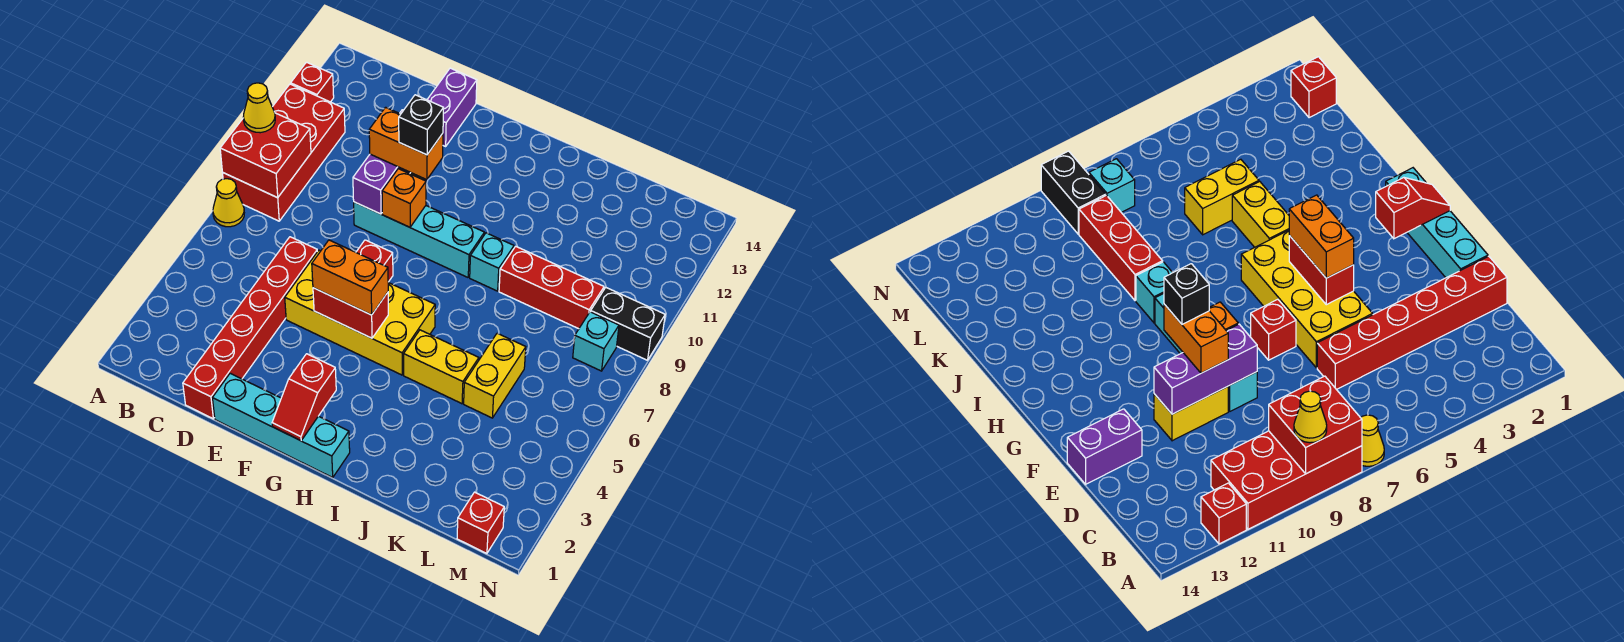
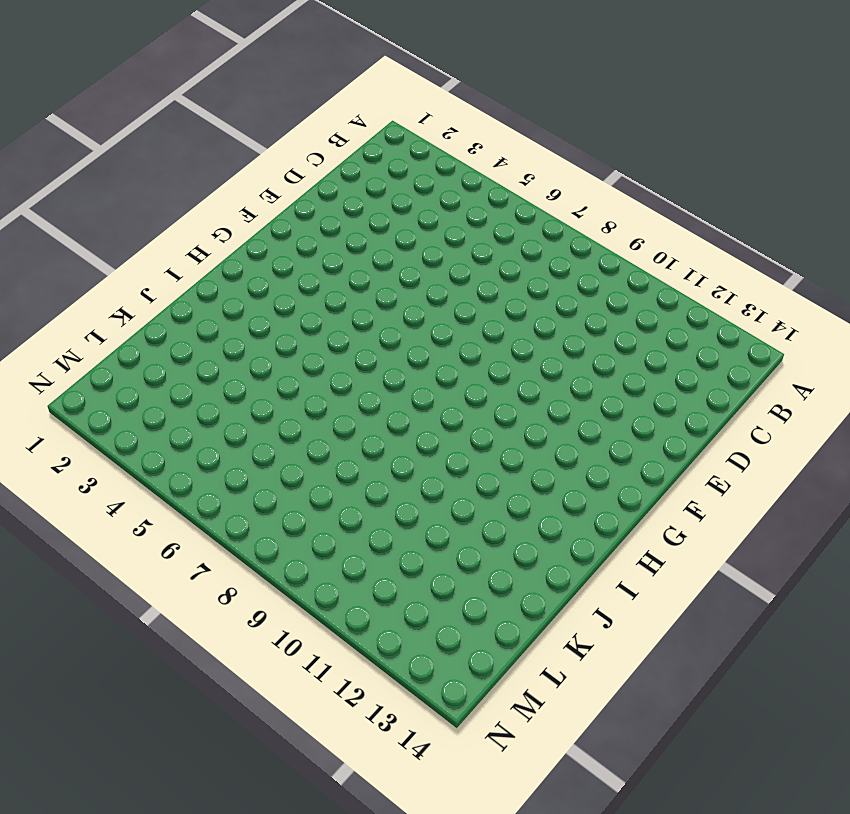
none -> yellow 1x1 cone [213,179,244,227]
none -> red 2x4 brick [223,84,345,221]
none -> red 1x1 brick [291,62,334,102]

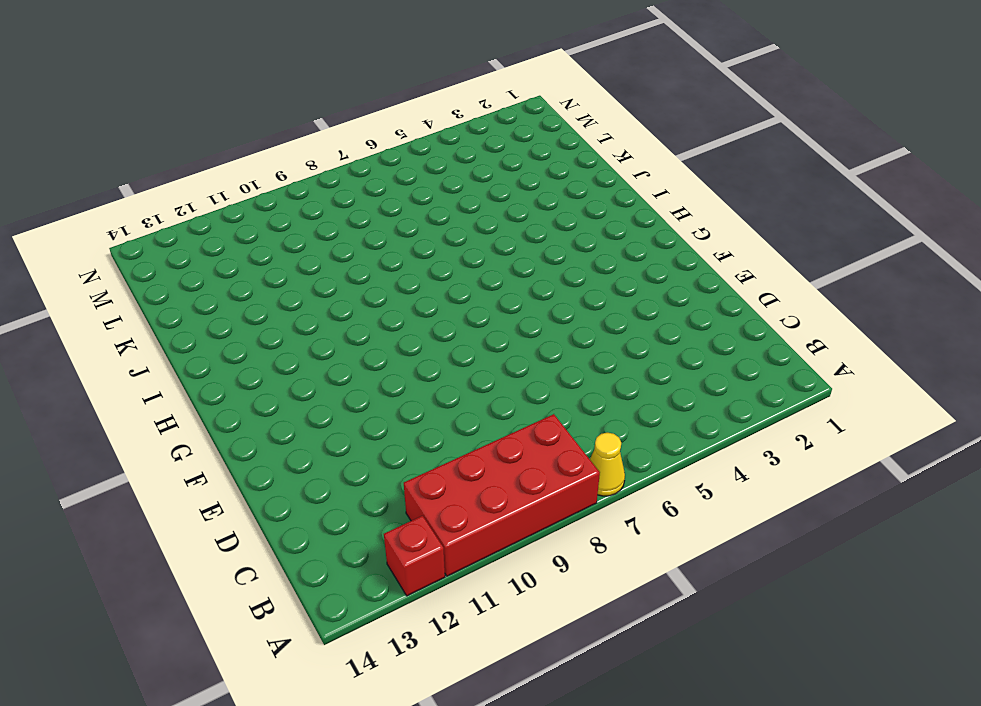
none -> red 1x6 brick [183,237,317,419]
none -> cyan 1x4 brick [213,373,350,477]
none -> yellow 2x4 brick [285,250,435,375]

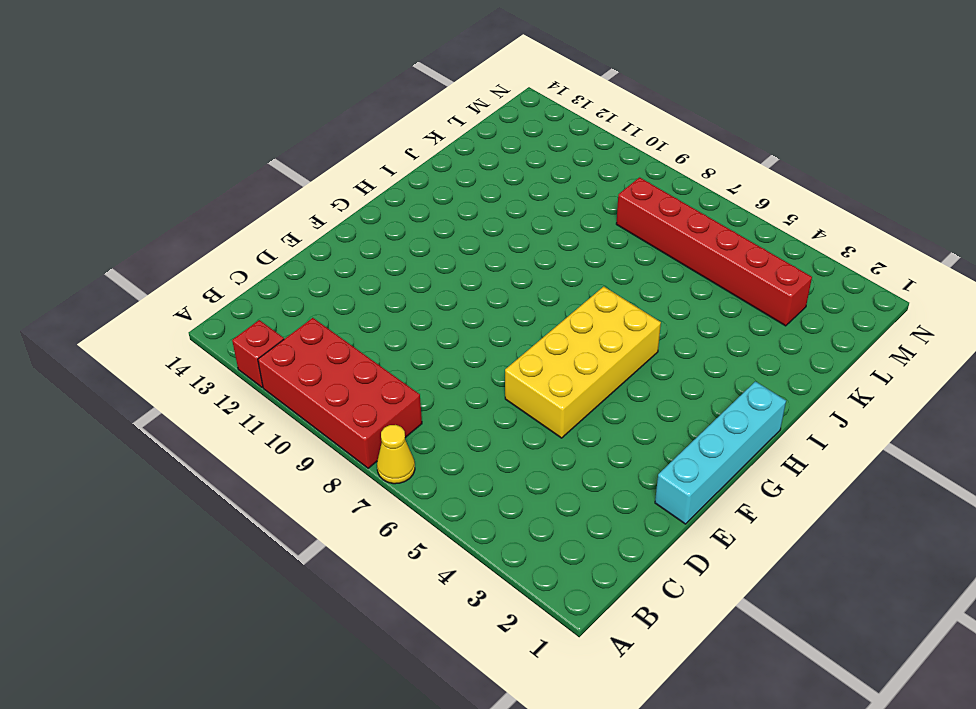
red 1x6 brick [616,177,812,326] -> red 1x6 brick moved to [183,237,317,419]
none -> cyan 1x4 brick [354,202,484,277]
none -> yellow 1x2 brick [1154,387,1228,441]
none -> purple 1x2 brick [427,68,477,146]

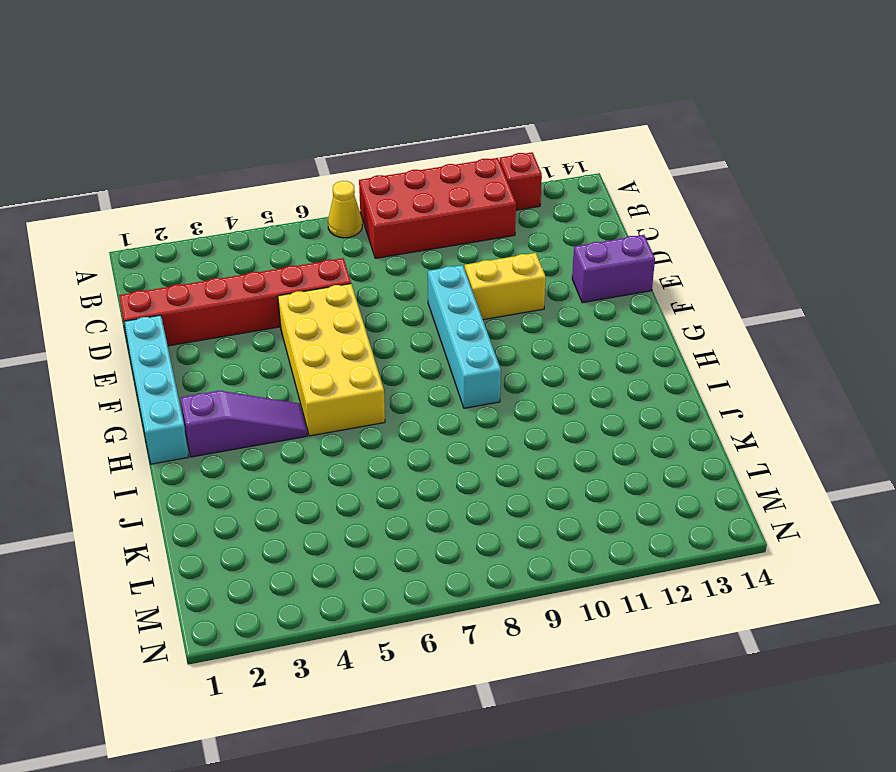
purple 1x3 slope [181,391,307,457] -> none
none -> red 1x1 brick [356,240,393,282]
none -> yellow 1x2 brick [404,330,479,404]
none -> cyan 1x1 brick [470,233,514,291]

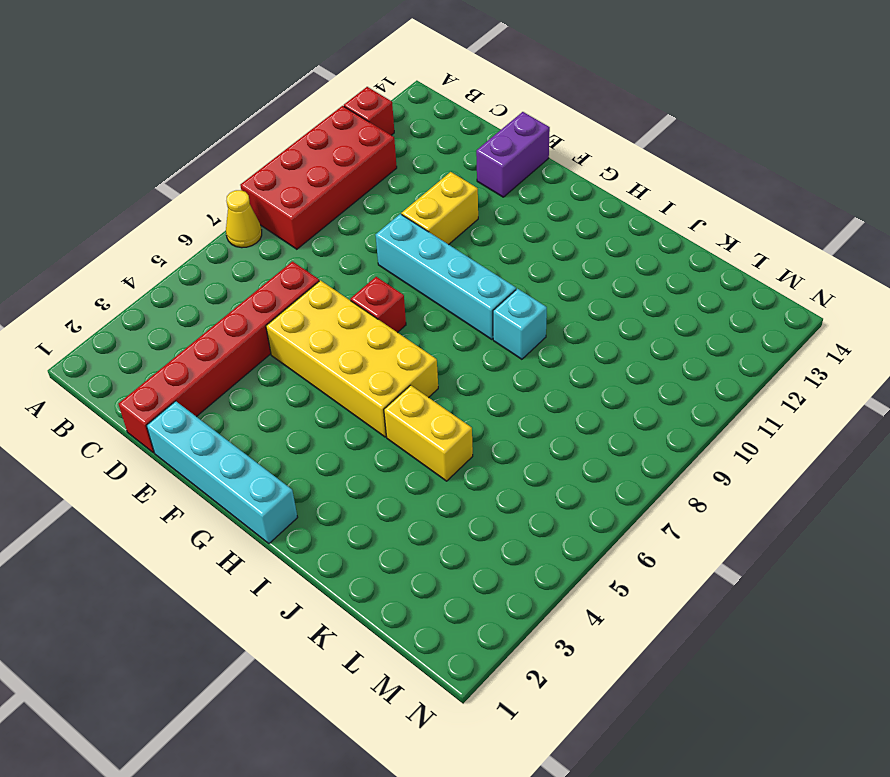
none -> red 1x3 brick [499,246,604,329]
none -> yellow 1x2 brick [464,333,526,418]
none -> red 1x1 brick [457,492,504,553]

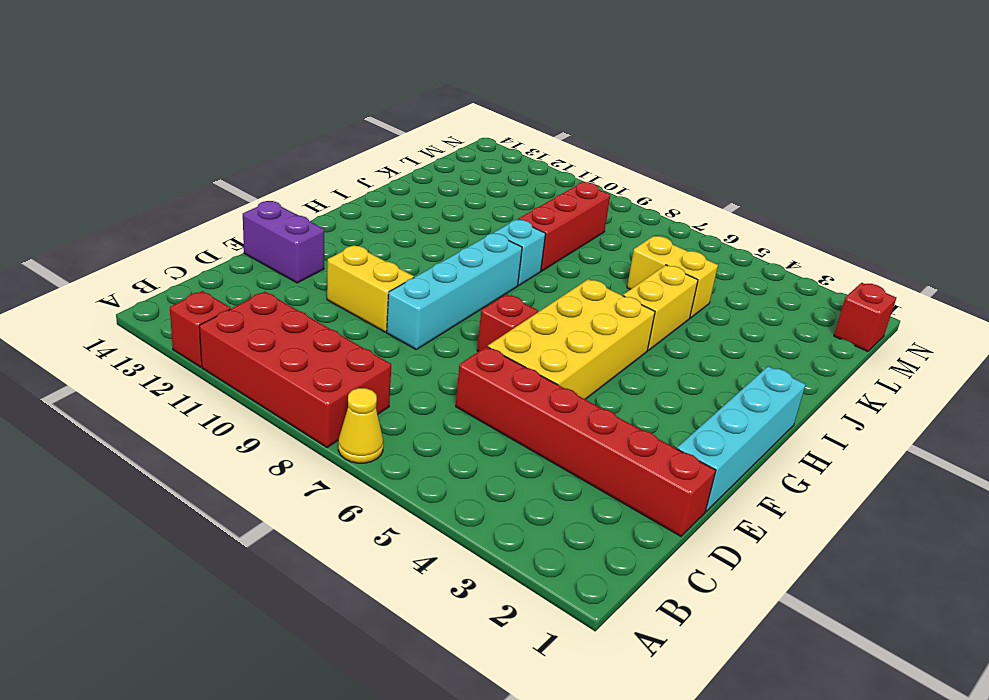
none -> cyan 1x1 brick [573,312,619,371]
none -> black 1x2 brick [591,288,665,360]
none -> red 2x2 brick [220,113,311,198]

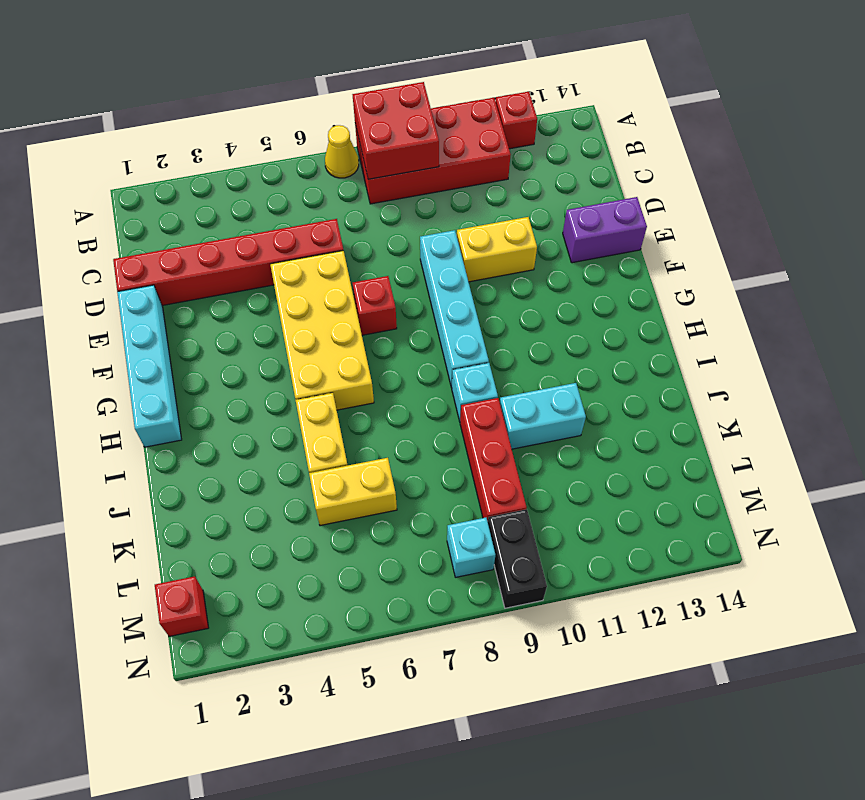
cyan 1x2 brick [500,383,586,449] -> none
none -> purple 1x3 brick [353,110,410,214]
none -> red 1x2 brick [313,288,388,338]
none -> orange 1x1 brick [382,169,426,227]

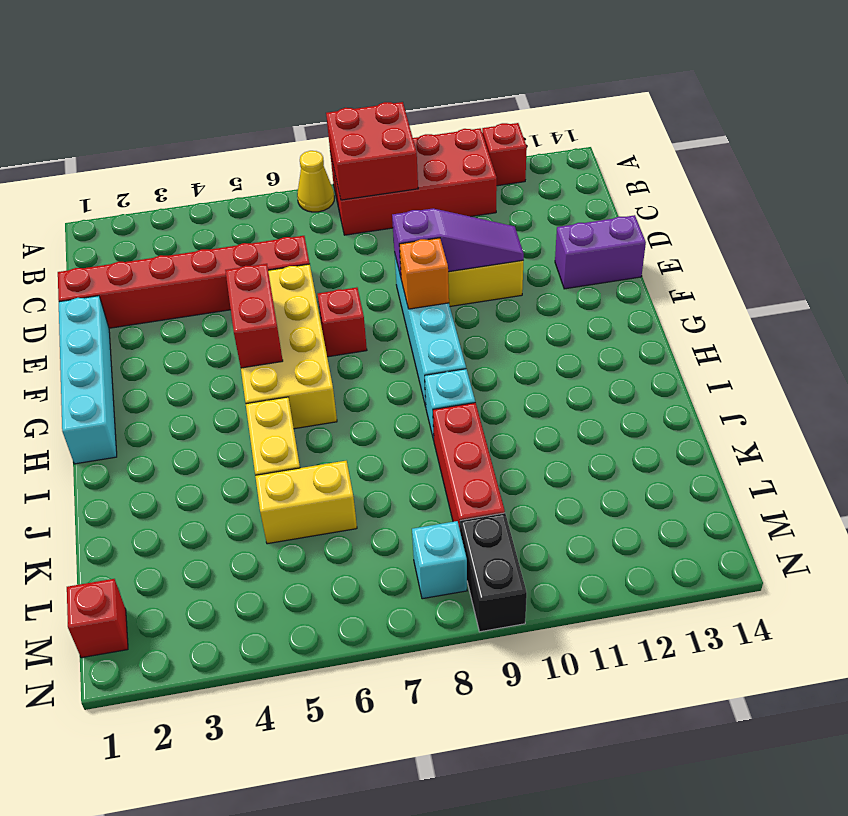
purple 1x3 slope [392,209,524,277] -> purple 1x3 brick [353,110,410,214]
none -> red 1x2 slope [272,354,336,441]
none -> yellow 1x1 cone [243,83,275,133]
none -> orange 1x2 brick [369,107,443,180]

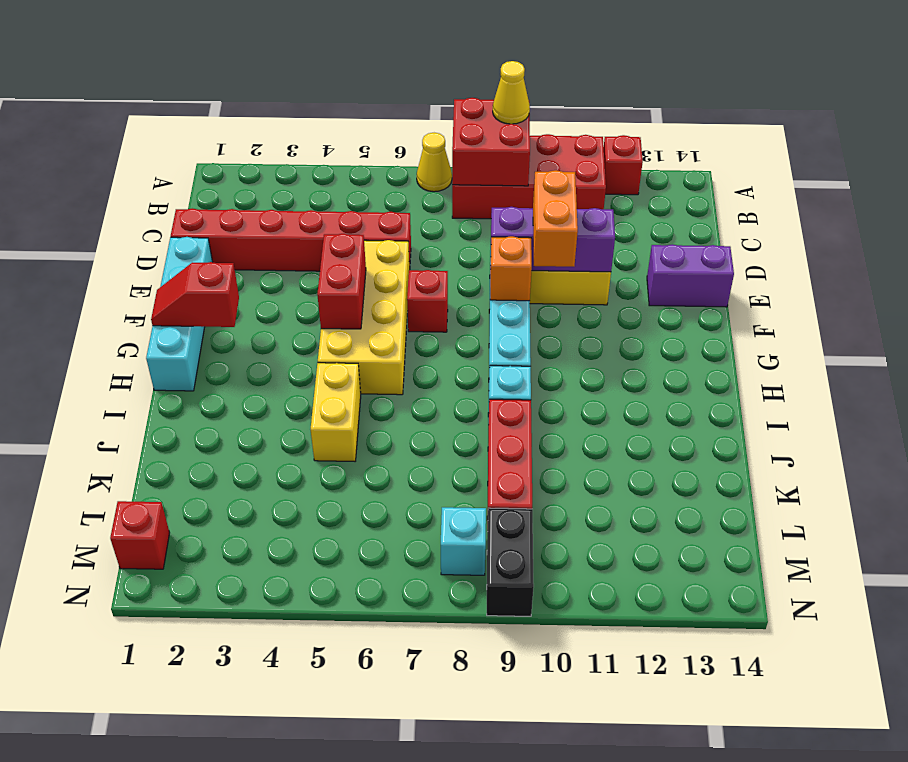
none -> yellow 1x2 brick [464,333,526,418]
none -> orange 1x2 brick [312,240,388,315]
none -> black 1x1 brick [399,95,443,155]

